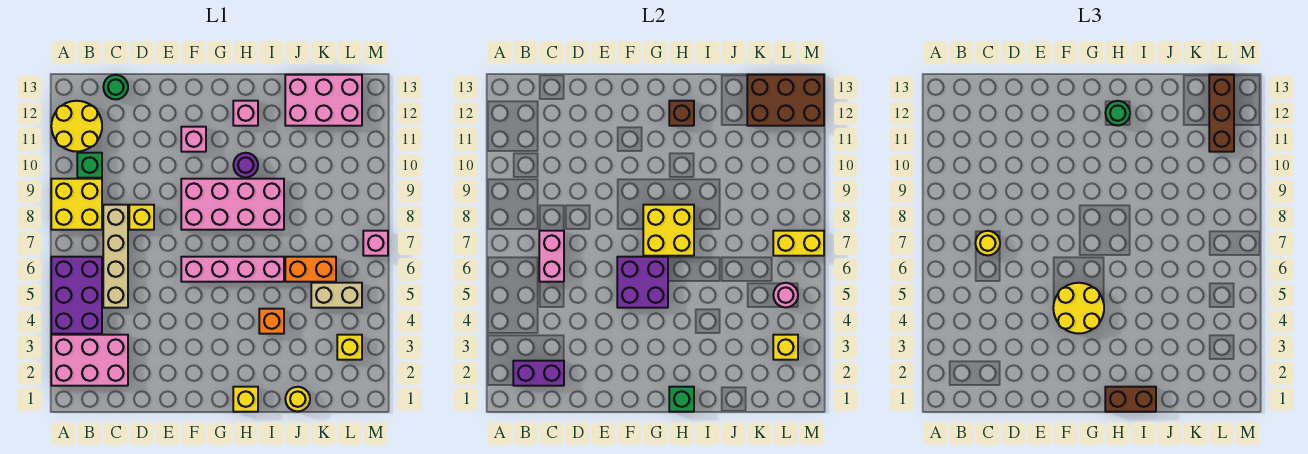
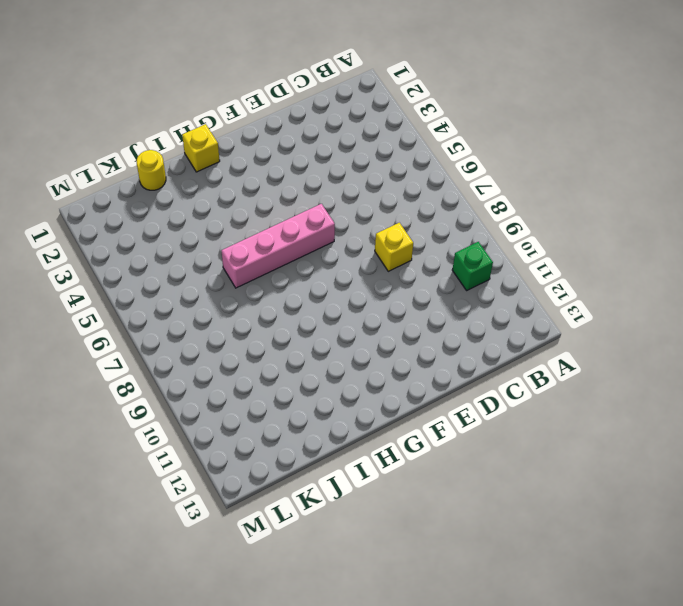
none -> pink 2x3 brick [51,335,128,386]
none -> purple 2x3 brick [51,257,102,334]
none -> yellow 2x2 brick [51,179,102,230]
none -> yellow 2x2 round brick [51,101,102,151]

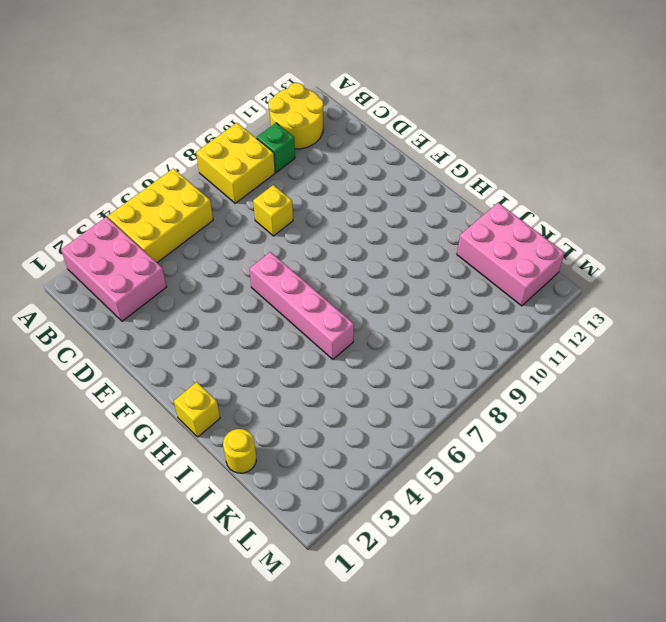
yellow 2x3 brick [108,169,213,263] -> purple 2x3 brick [51,257,102,334]
none -> tan 1x4 brick [103,205,128,308]
none -> green 1x1 round brick [103,75,128,99]
none -> pink 2x4 brick [181,179,284,230]
none -> pink 1x1 brick [181,127,206,152]

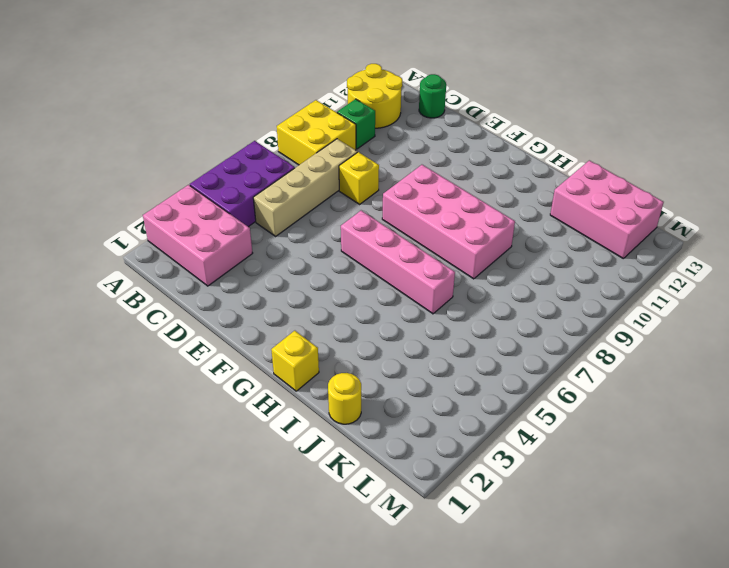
none -> pink 1x1 brick [181,127,206,152]
none -> purple 1x1 round brick [233,153,258,177]
none -> pink 1x1 brick [233,101,258,126]
none -> orange 1x1 brick [259,309,284,334]

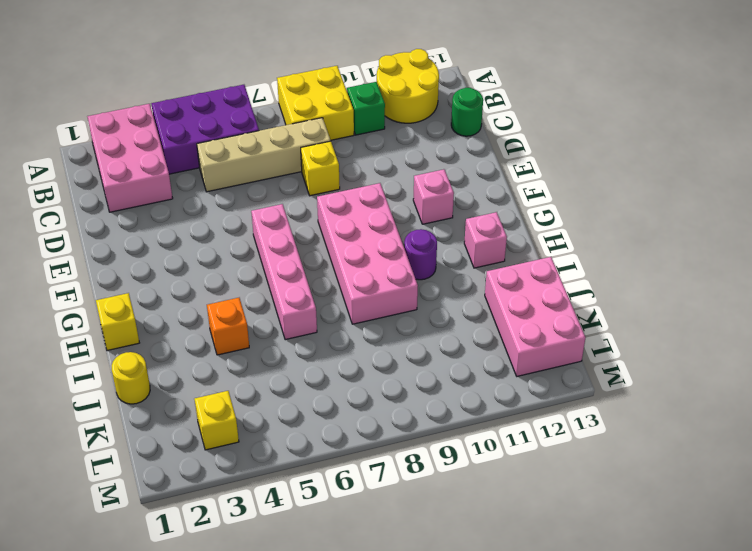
none -> orange 1x2 brick [285,257,336,282]
none -> tan 1x2 brick [311,283,362,308]
none -> pink 1x1 brick [363,231,388,256]
none -> purple 1x2 brick [513,361,564,386]

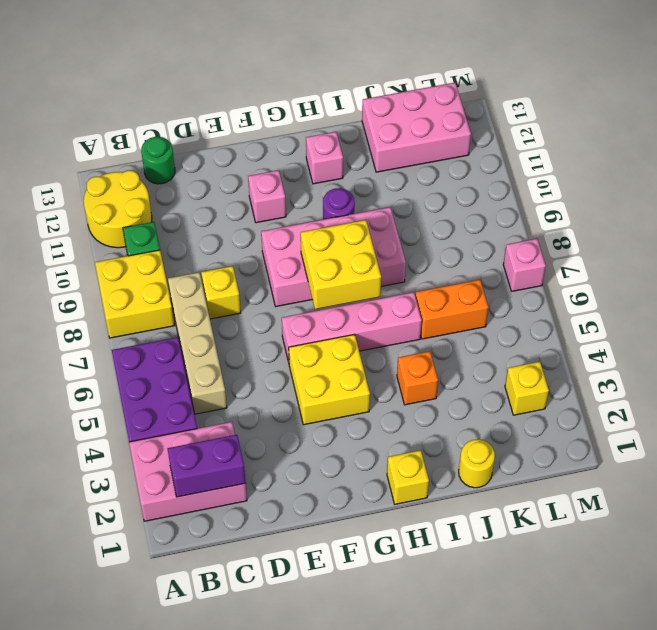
yellow 2x2 brick [289,334,370,425] -> none
none -> tan 1x2 brick [311,283,362,308]
none -> pink 1x2 brick [539,231,564,282]
none -> purple 2x2 brick [617,257,668,308]
none -> green 1x1 brick [669,387,694,412]

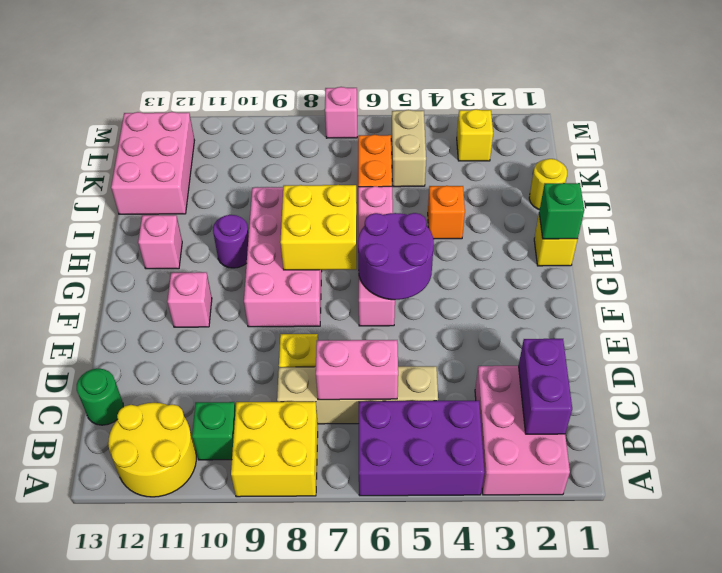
purple 2x2 round brick [358,213,434,300] -> purple 2x2 brick [617,257,668,308]
none -> brown 1x1 brick [669,101,694,126]
none -> brown 2x3 brick [747,75,824,126]
none -> yellow 1x1 brick [773,335,798,360]
none -> pink 1x1 round brick [773,283,798,307]

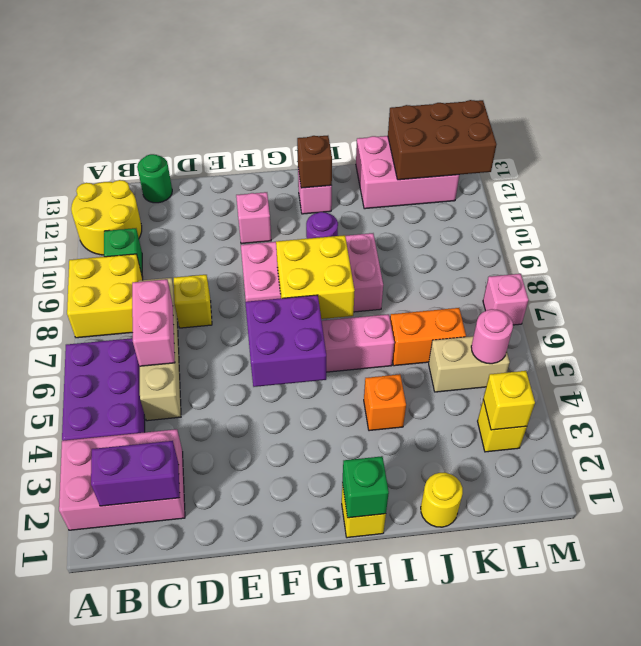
none -> yellow 1x2 brick [773,231,824,256]
none -> yellow 1x1 round brick [975,231,1000,255]
none -> yellow 2x2 round brick [1053,283,1104,333]
none -> brown 1x2 brick [1105,387,1156,412]

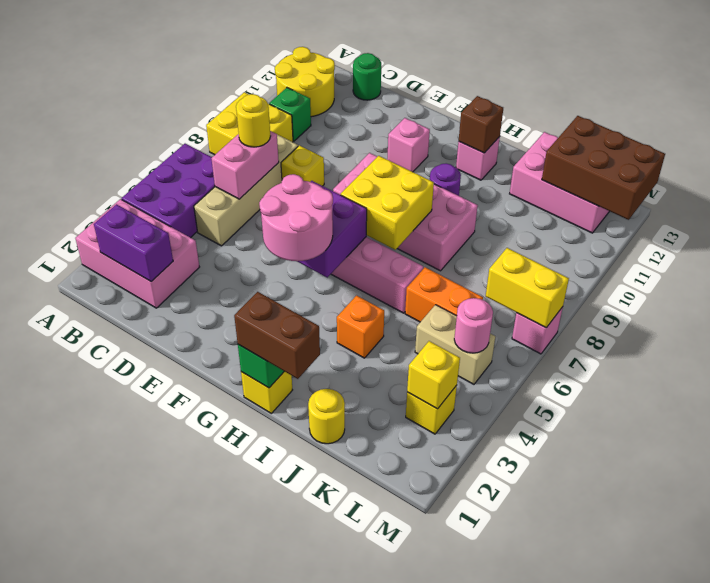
pink 2x2 round brick [259,174,333,261] -> yellow 2x2 round brick [1053,283,1104,333]
none -> green 1x1 round brick [1105,101,1130,125]
none -> brown 1x3 brick [1209,75,1234,152]

